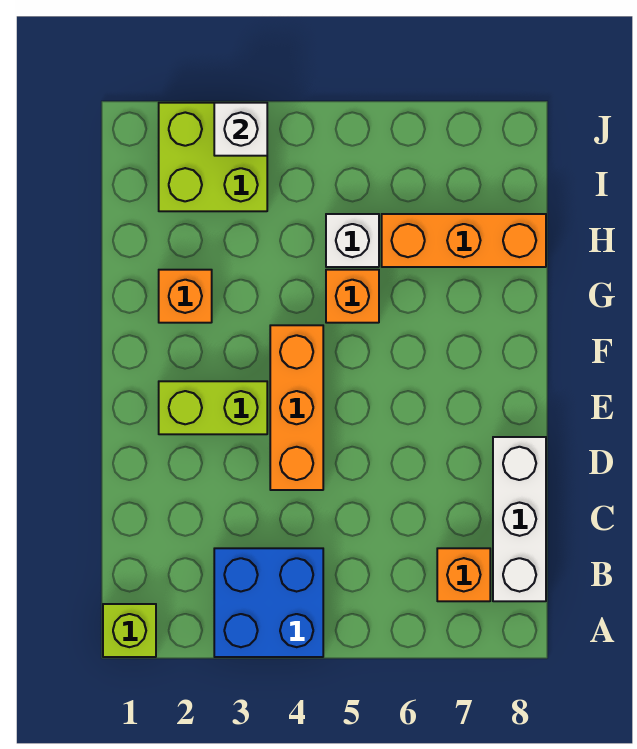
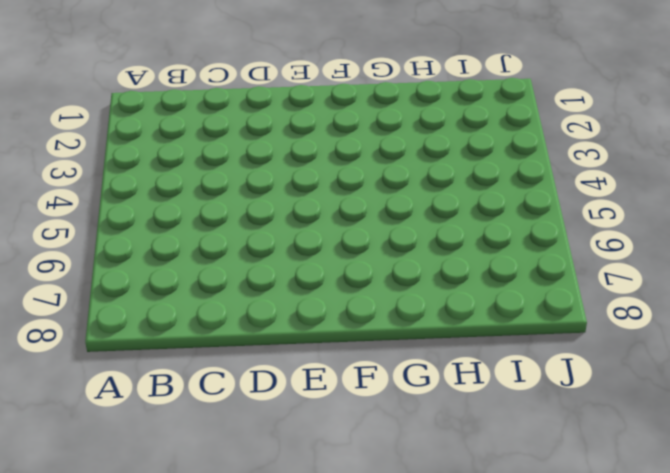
none -> lime 1x1 brick [103,604,156,657]
none -> blue 2x2 brick [214,548,323,657]
none -> orange 1x1 brick [437,548,490,601]

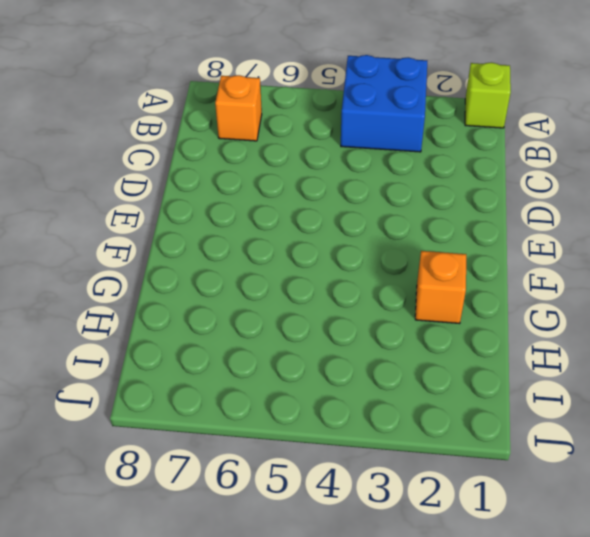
none -> white 1x3 brick [493,437,546,601]
none -> orange 1x3 brick [270,325,323,490]
none -> lime 1x2 brick [159,381,267,434]

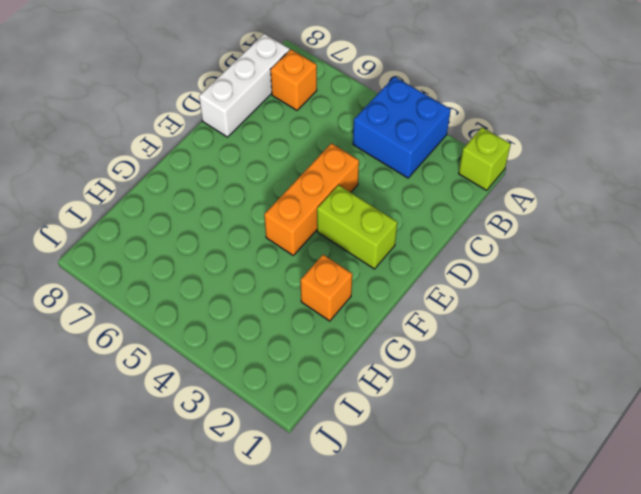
none -> orange 1x1 brick [326,270,379,323]
none -> white 1x1 brick [326,214,379,267]
none -> orange 1x3 brick [382,214,546,267]

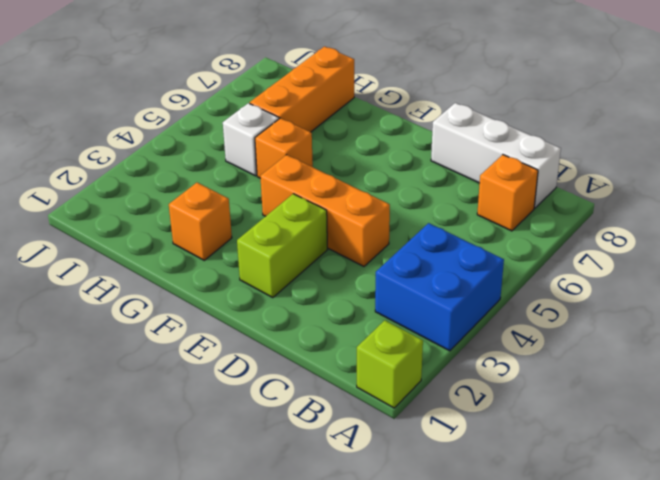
none -> lime 2x2 brick [159,103,267,211]
none -> white 1x1 brick [214,103,267,156]

